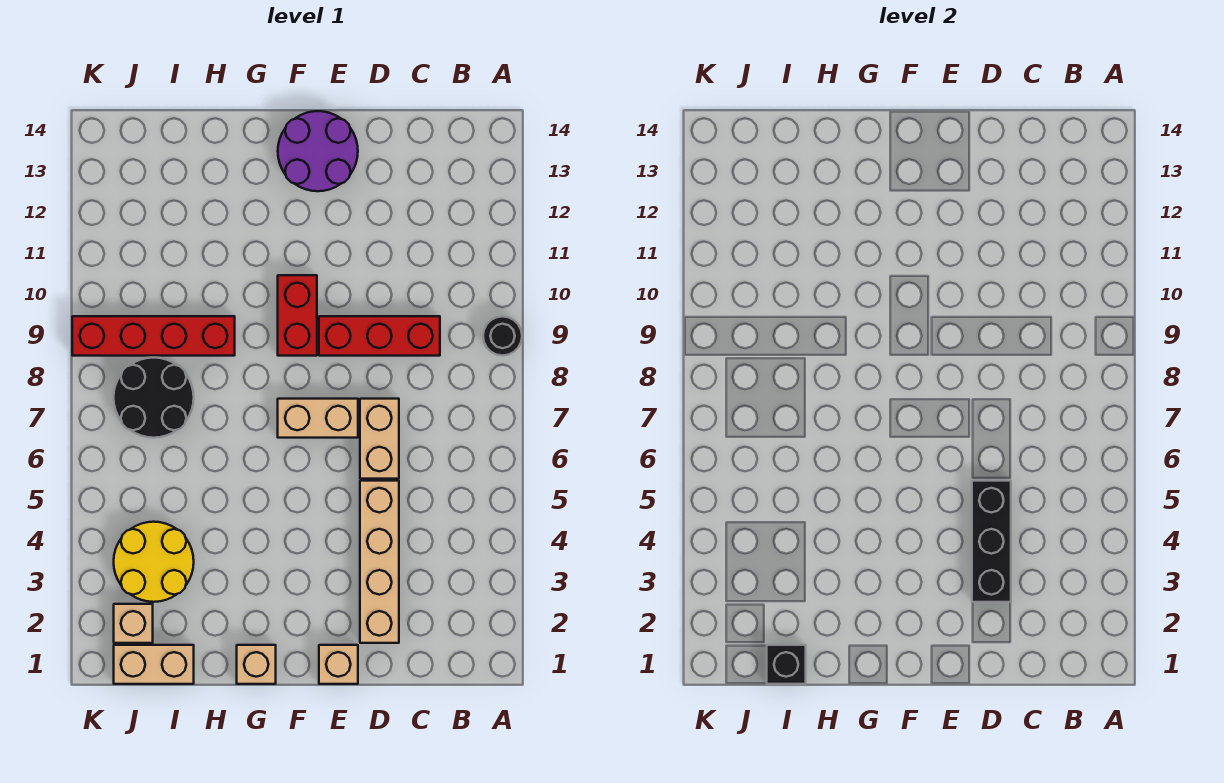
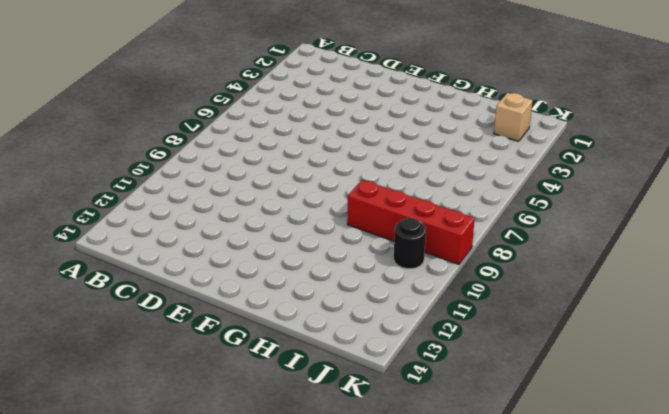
black 1x1 round brick [394,218,426,269] -> black 1x1 round brick moved to [483,316,522,356]
none -> red 1x3 brick [319,316,440,356]
none -> tan 1x4 brick [360,481,399,643]
none -> tan 1x2 brick [360,399,399,479]

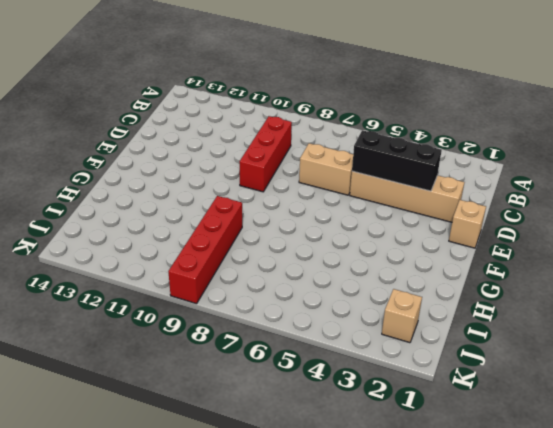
none -> black 1x1 round brick [483,316,522,356]
none -> tan 1x2 brick [278,399,358,438]
none -> purple 2x2 round brick [278,111,358,191]

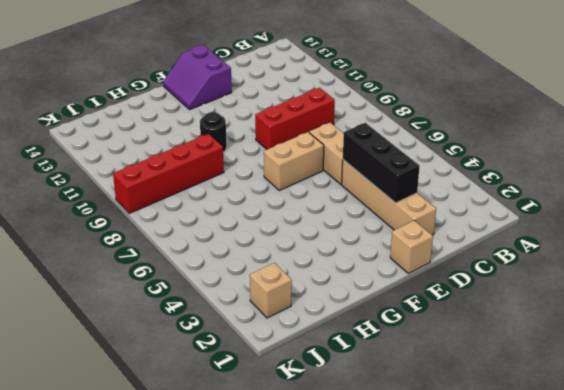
purple 2x2 slope [163,45,232,109] -> purple 2x2 round brick [278,111,358,191]
black 1x1 round brick [200,112,227,152] -> black 1x1 round brick moved to [483,316,522,356]
none -> red 1x2 brick [278,275,317,356]
none -> tan 1x1 brick [237,645,276,684]
none -> tan 1x2 brick [114,645,194,684]

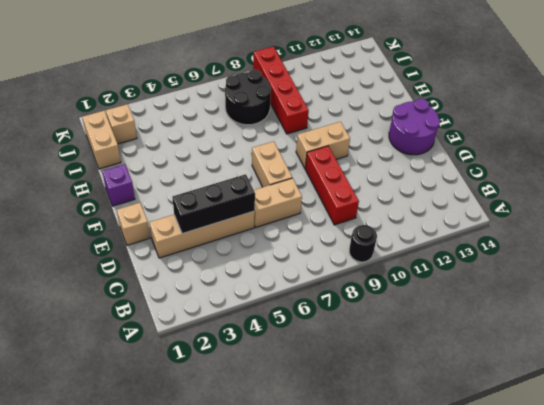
tan 1x2 brick [296,122,350,168] -> red 1x2 brick [278,275,317,356]
purple 1x1 brick [102,164,135,206] -> tan 1x1 brick [237,645,276,684]
none -> yellow 2x2 round brick [114,522,194,602]
none -> black 1x1 brick [767,645,806,684]

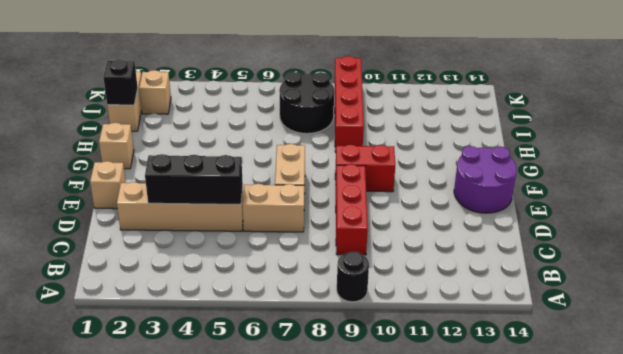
none -> yellow 2x2 round brick [114,522,194,602]

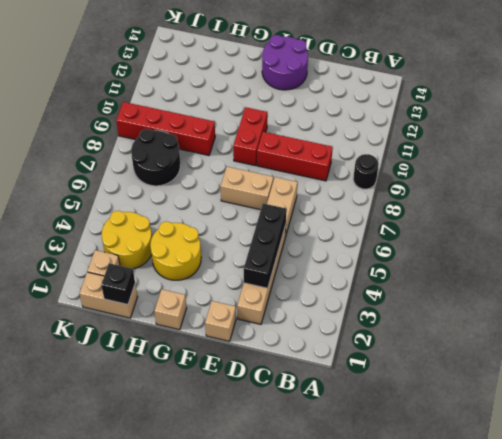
yellow 2x2 round brick [150,222,201,280] -> none

